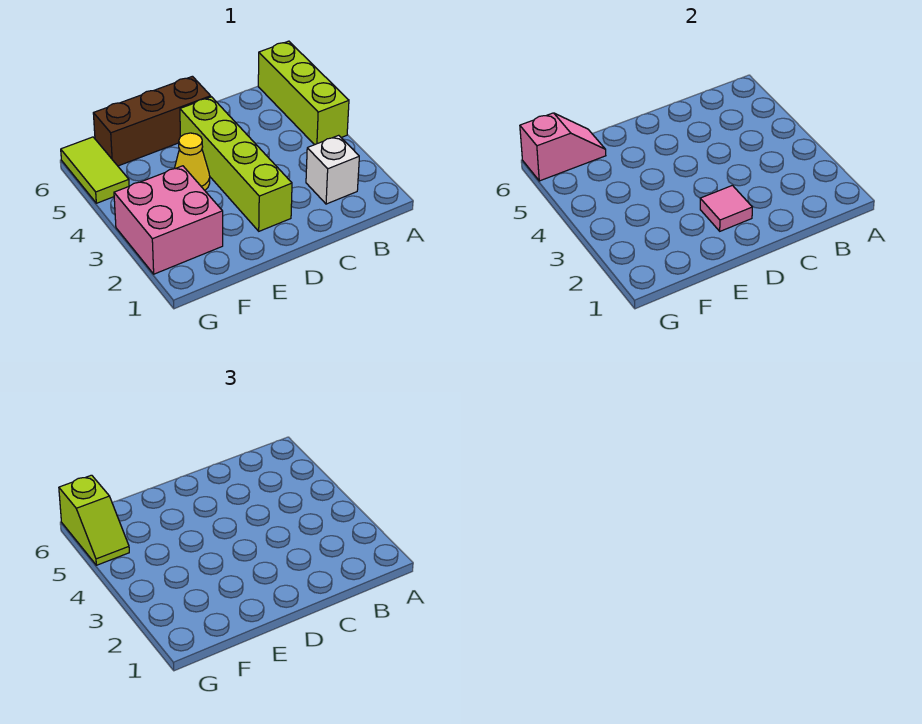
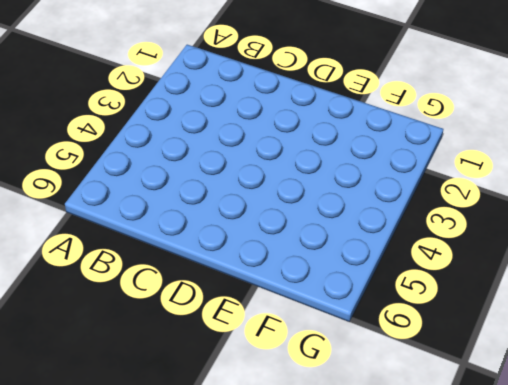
none -> lime 1x3 brick [258,41,349,145]
none -> white 1x1 brick [306,135,359,204]

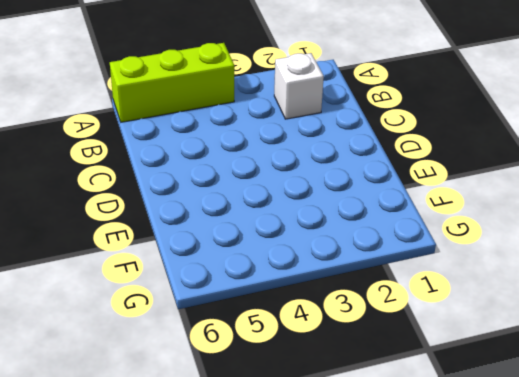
none -> lime 1x4 brick [180,97,292,231]
none -> brown 1x3 brick [93,76,211,166]

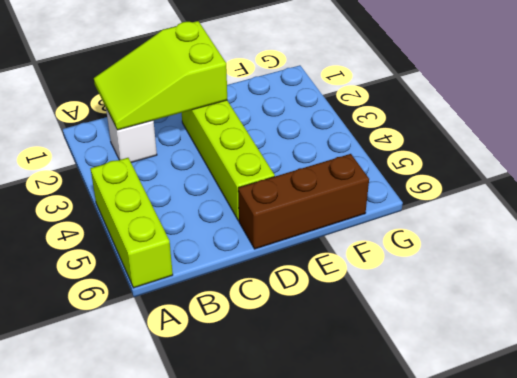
lime 2x3 slope [94,21,227,130] -> pink 1x1 tile [700,185,752,231]
none -> yellow 1x1 cone [174,133,210,190]
none -> pink 2x2 brick [114,166,223,274]

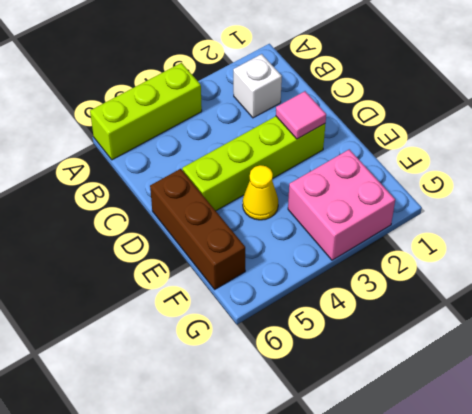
none -> lime 1x2 tile [61,137,129,203]
none -> pink 1x2 slope [520,113,606,181]

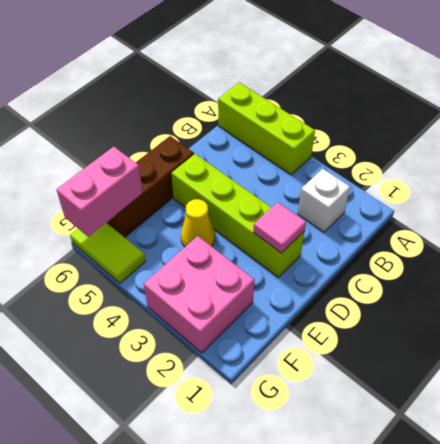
pink 1x2 brick [57,147,143,237] -> pink 1x2 slope [520,113,606,181]
none -> lime 1x2 slope [59,475,129,565]

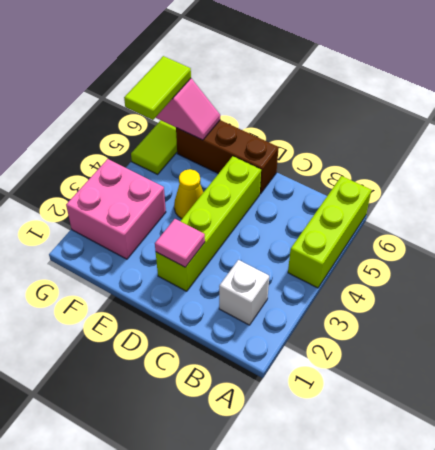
lime 1x2 tile [124,56,191,120] -> lime 1x2 slope [59,475,129,565]

